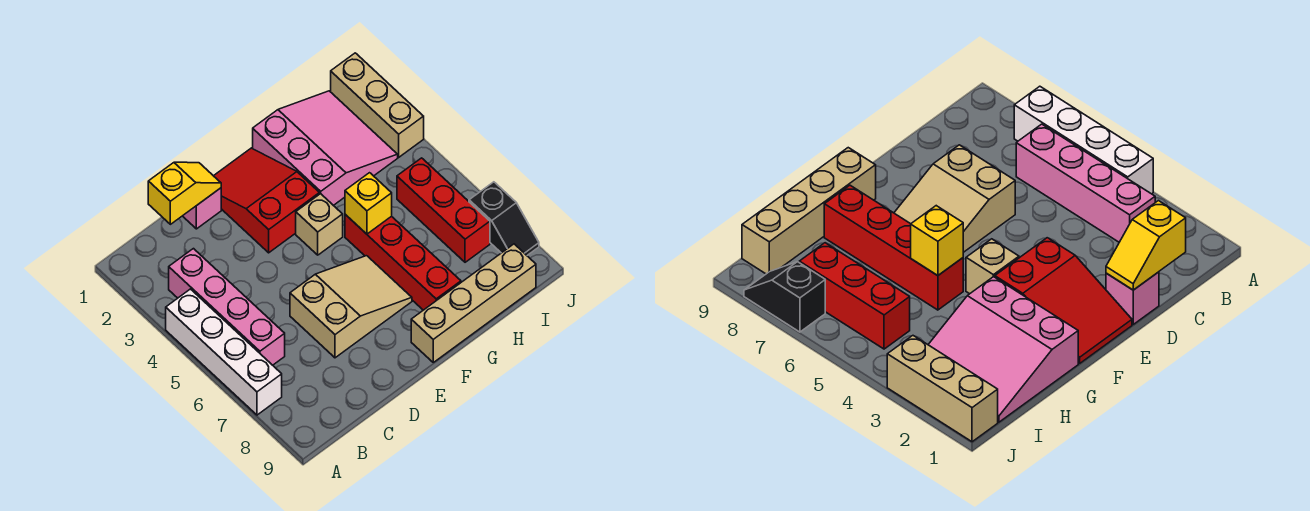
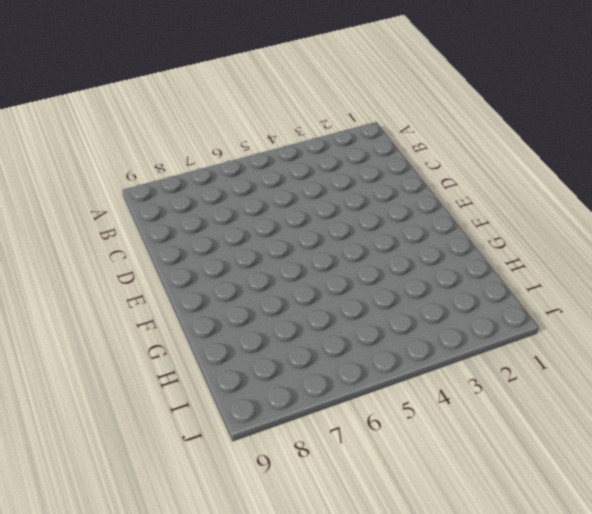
none -> white 1x4 brick [166,289,282,415]
none -> pink 1x4 brick [169,249,285,365]
none -> pink 1x1 brick [183,188,221,229]

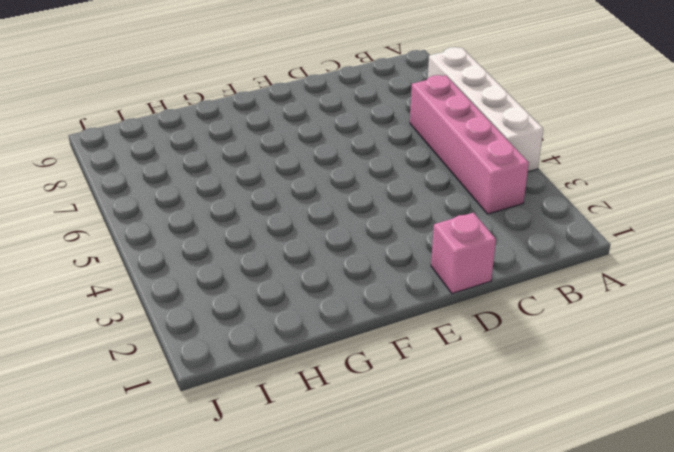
none -> tan 2x3 slope [290,256,412,358]
none -> red 2x3 slope [214,148,319,253]
none -> tan 1x1 brick [296,194,343,255]

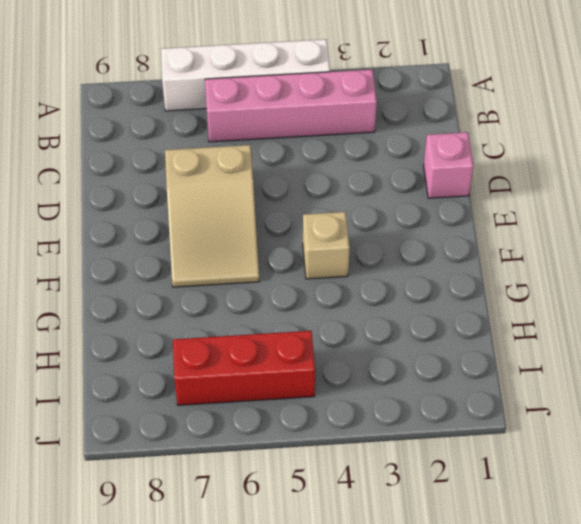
none -> red 2x3 slope [214,148,319,253]
none -> tan 1x4 brick [411,244,536,362]
none -> pink 3x3 slope [253,91,398,205]

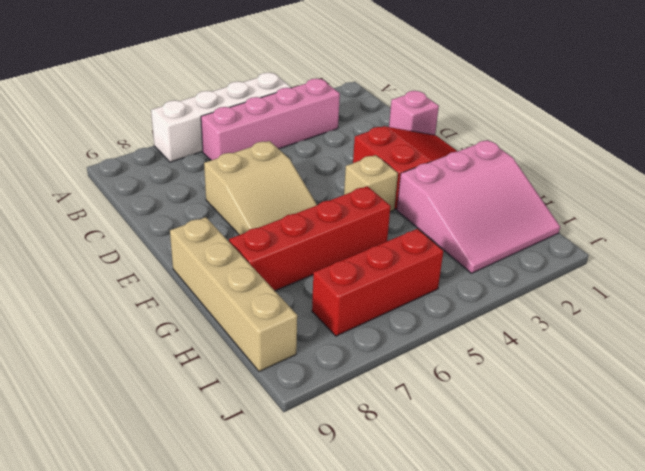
none -> tan 1x3 brick [331,53,424,157]
none -> black 1x2 slope [469,182,539,255]
none -> yellow 1x2 slope [148,162,221,224]

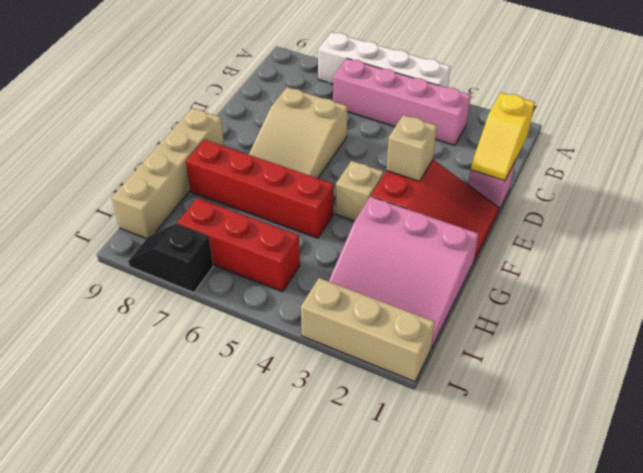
tan 1x1 brick [386,115,437,181] -> none
none -> yellow 1x1 brick [345,173,392,234]

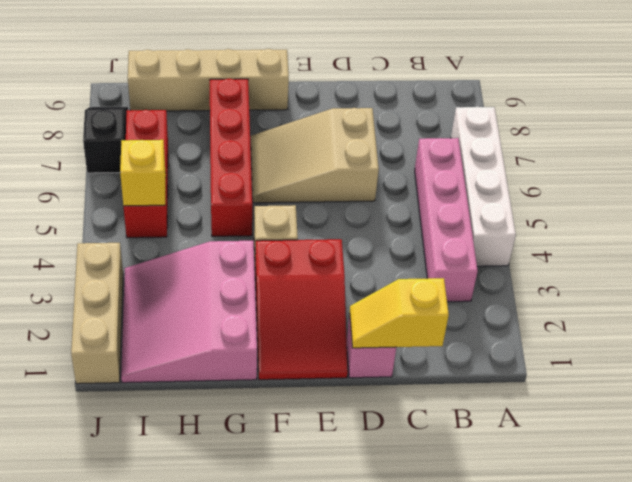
yellow 1x1 brick [120,140,166,206] -> yellow 1x1 brick moved to [345,173,392,234]

